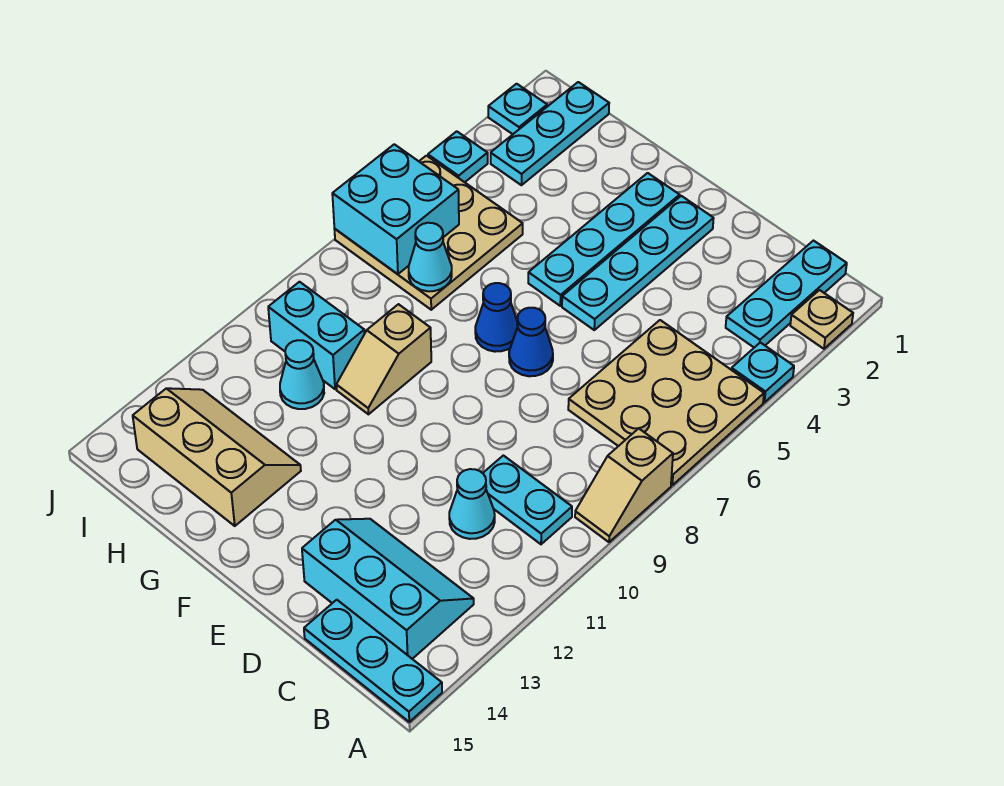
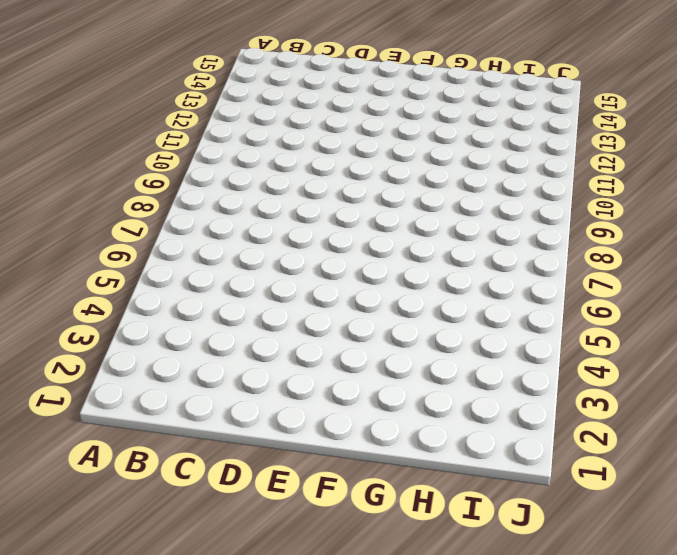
none -> tan 1x1 plate [790,290,853,349]
none -> cyan 1x1 plate [731,343,794,402]
none -> tan 3x3 plate [568,320,764,485]

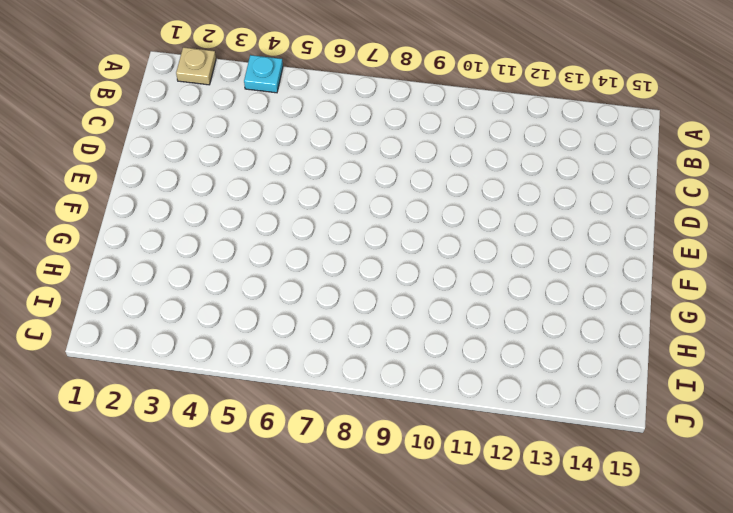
none -> tan 3x3 plate [568,320,764,485]
none -> tan 1x2 slope [575,428,673,542]
none -> cyan 1x3 plate [304,600,442,722]

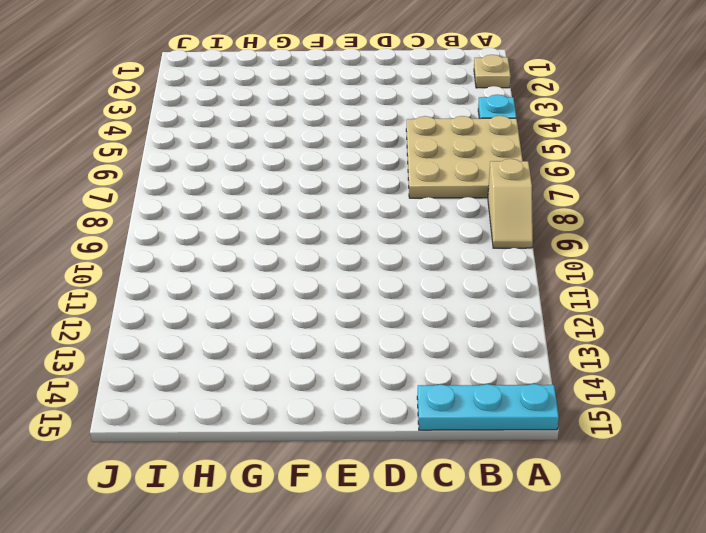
none -> cyan 1x3 plate [726,241,847,347]
none -> cyan 1x2 plate [483,455,572,544]
none -> cyan 2x3 slope [302,519,474,659]

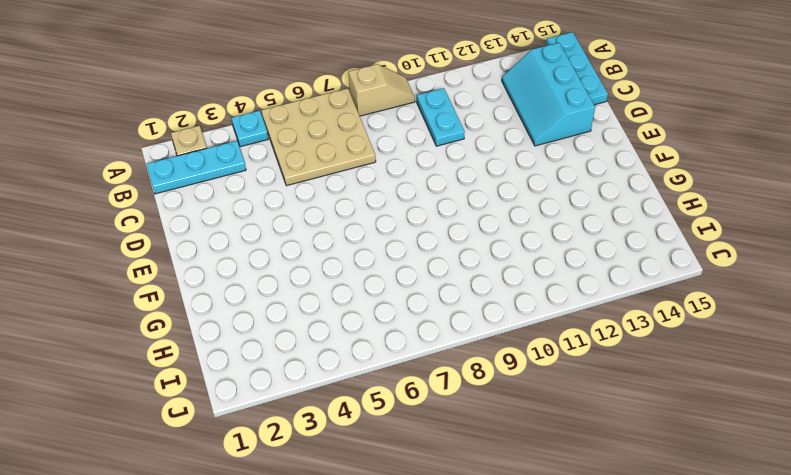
none -> cyan 1x1 cone [449,469,495,539]
none -> cyan 1x4 plate [562,196,714,330]
none -> blue 1x1 cone [509,308,553,376]

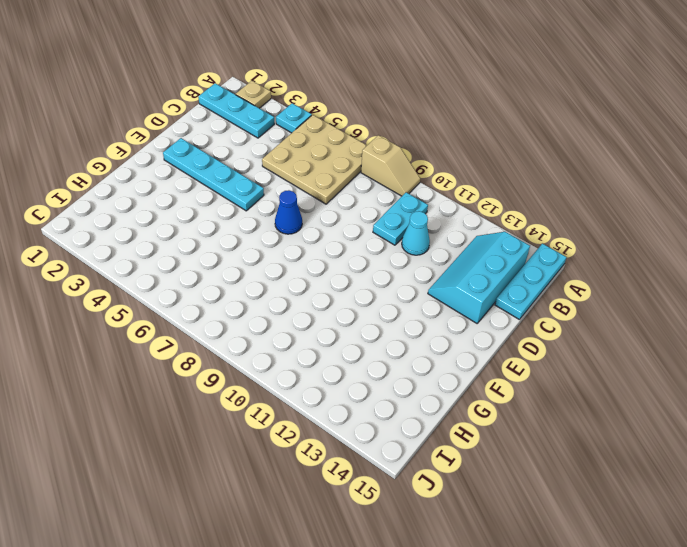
none -> cyan 1x4 plate [528,173,680,306]
none -> blue 1x1 cone [475,283,518,352]
none -> tan 1x2 slope [336,304,431,414]

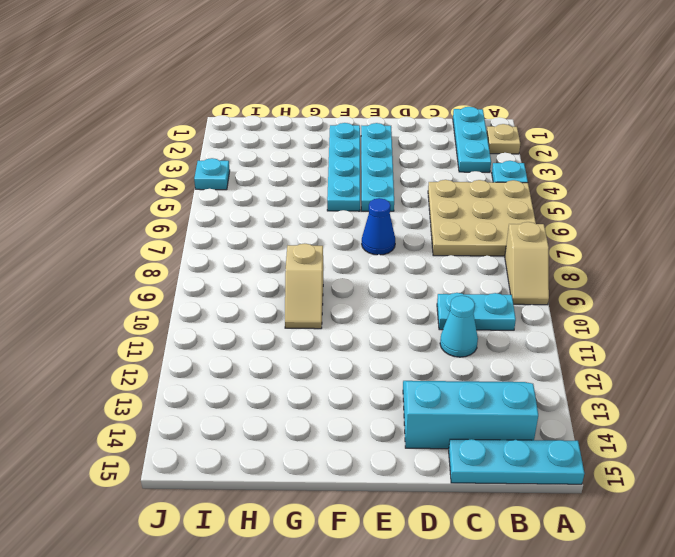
none -> blue 1x1 cone [475,283,518,352]
none -> tan 2x3 slope [133,388,301,526]
none -> tan 3x3 plate [335,156,523,310]

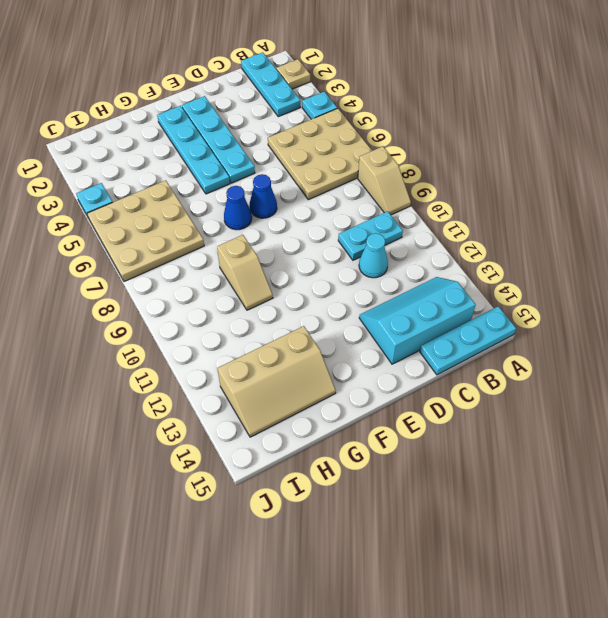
tan 2x3 slope [217,326,336,437] -> tan 2x3 slope turned to [133,388,301,526]
none -> cyan 1x2 brick [268,282,365,389]
none -> cyan 1x1 cone [280,340,324,409]
none -> cyan 1x3 plate [491,82,609,185]

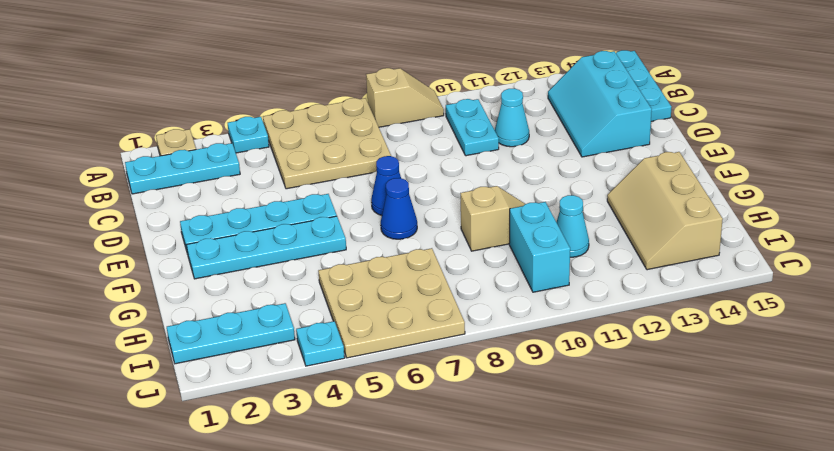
none -> cyan 1x1 plate [488,84,547,134]
none -> cyan 1x1 cone [409,223,452,291]
none -> cyan 2x2 brick [332,144,459,274]

